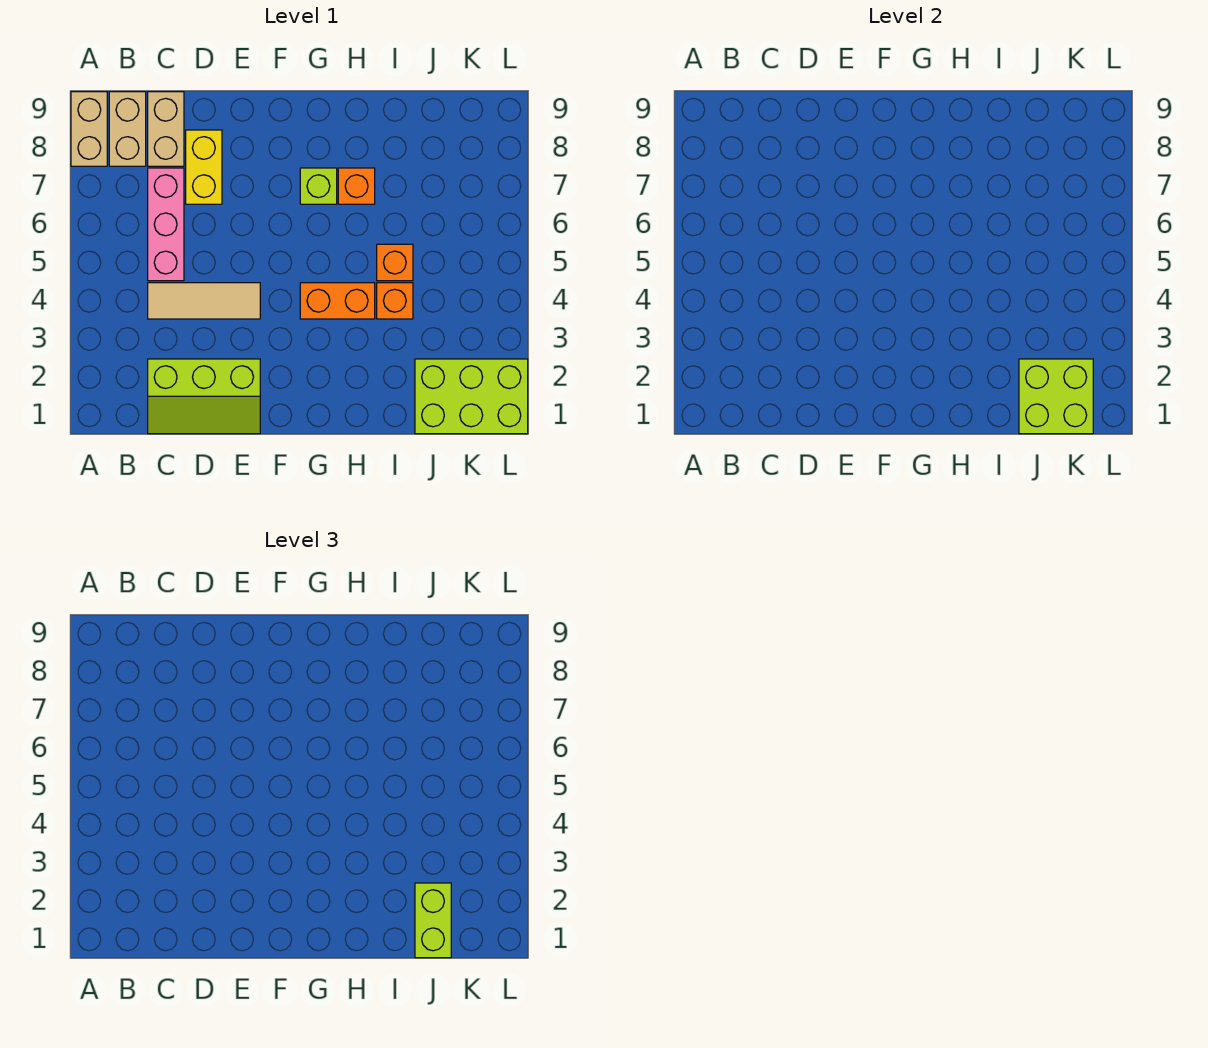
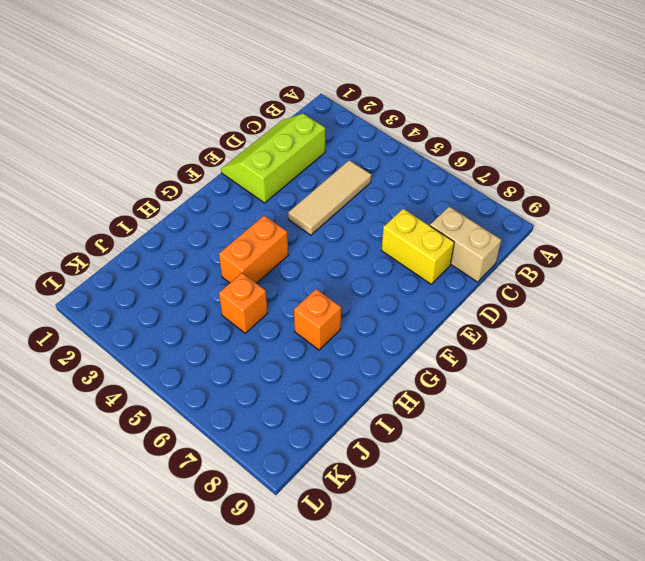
none -> tan 1x2 brick [71,92,107,166]
none -> tan 1x2 brick [109,92,146,166]
none -> pink 1x3 brick [148,168,184,281]

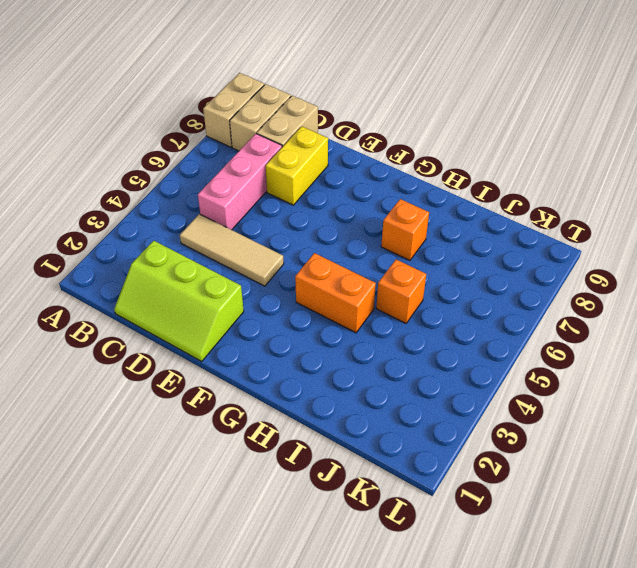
none -> lime 1x1 brick [300,168,337,204]
none -> orange 1x1 brick [377,283,413,319]
none -> lime 2x3 brick [415,359,528,434]

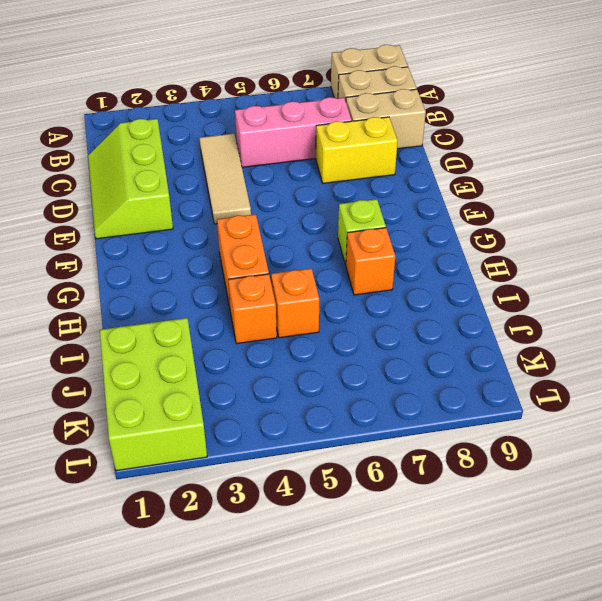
none -> lime 2x2 brick [1019,359,1093,434]
none -> lime 1x2 brick [415,883,451,958]

